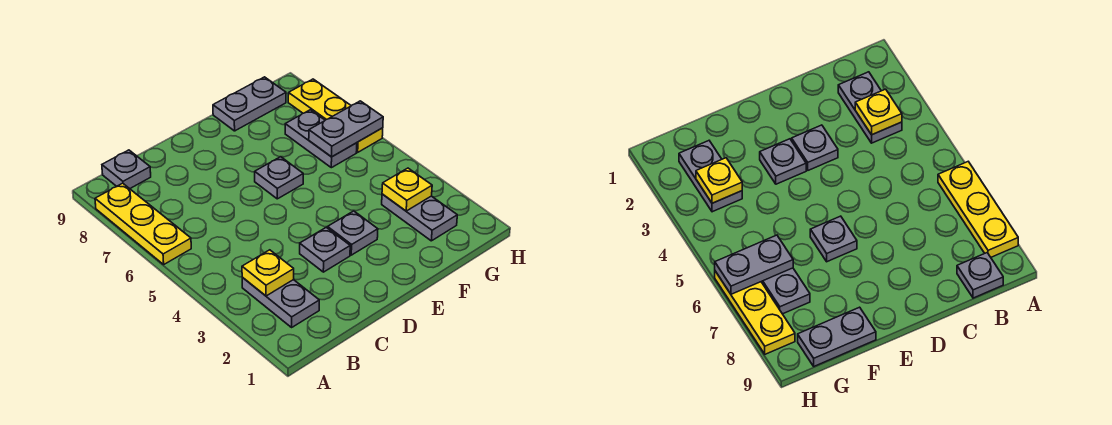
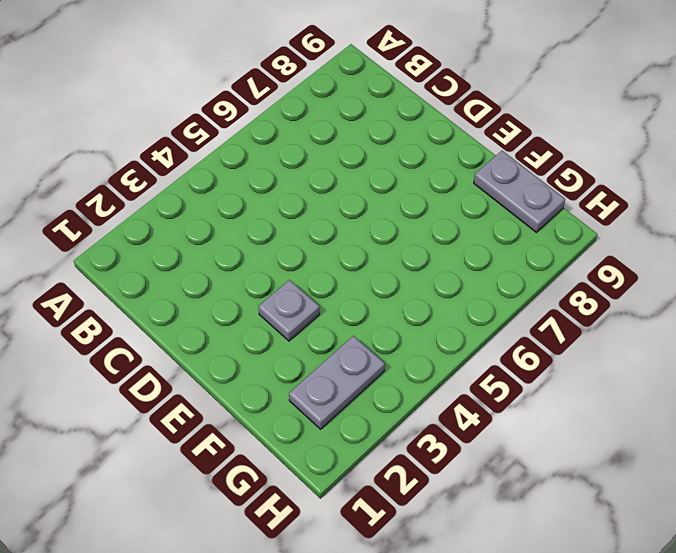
none -> yellow 1x3 plate [95,183,191,264]
none -> grey 1x2 plate [242,278,319,327]
none -> grey 1x1 plate [102,150,151,189]

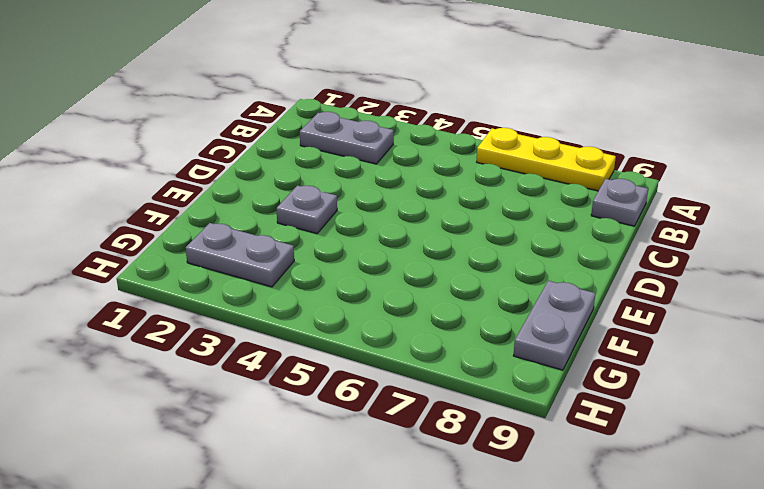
none -> grey 1x1 plate [300,227,350,272]
none -> grey 1x1 plate [255,157,303,199]
none -> grey 1x2 plate [285,110,357,168]

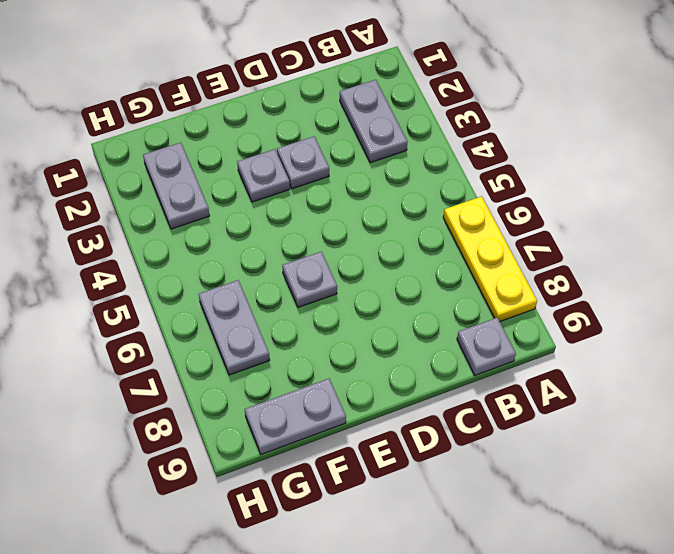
none -> yellow 1x3 plate [288,79,383,152]
none -> yellow 1x1 plate [242,250,294,296]
none -> yellow 1x1 plate [382,168,432,211]

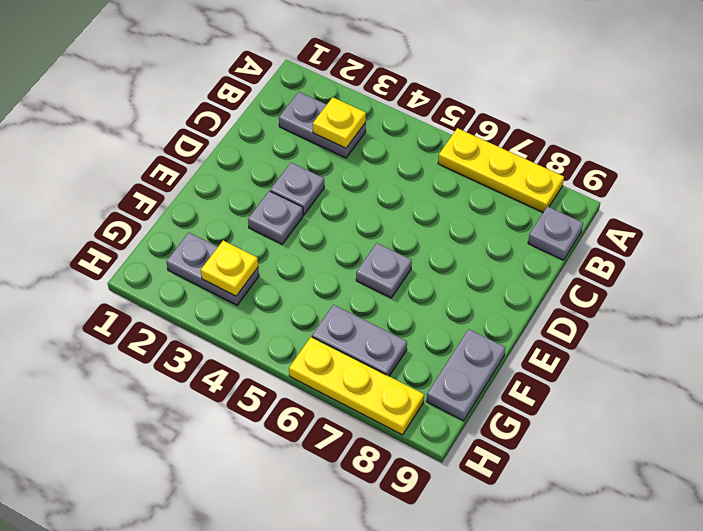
none -> grey 1x2 plate [309,101,383,157]

